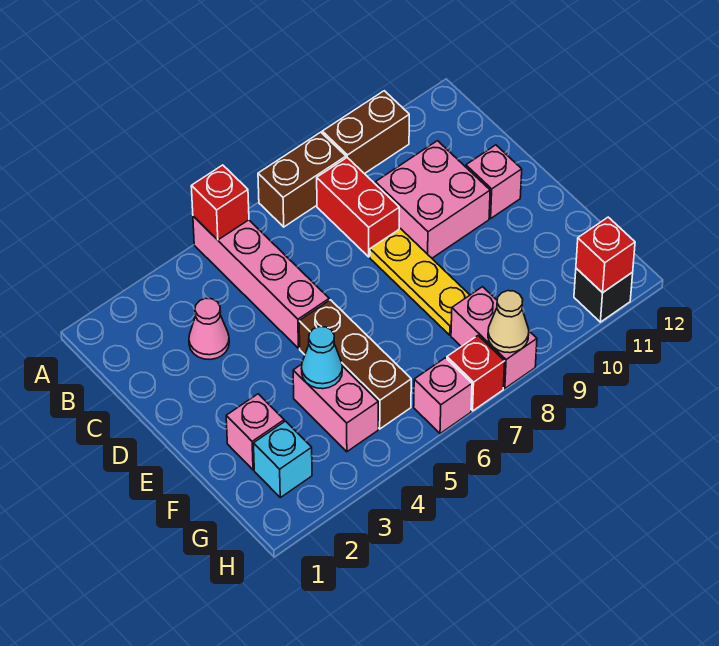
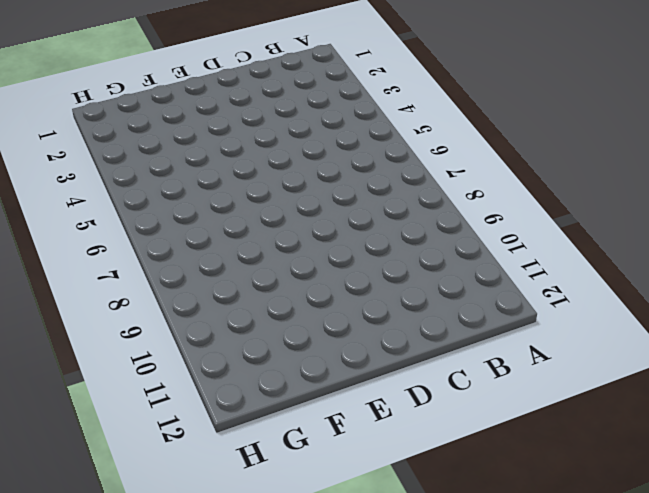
none -> pink 1x4 brick [193,216,329,348]
none -> brown 1x2 brick [258,132,346,227]
none -> brown 1x2 brick [322,91,409,174]

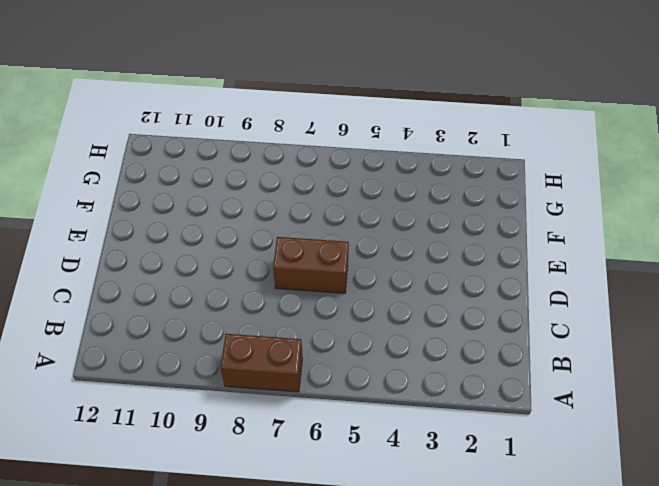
brown 1x2 brick [273,237,349,293] -> brown 1x2 brick moved to [322,91,409,174]
none -> pink 1x4 brick [193,216,329,348]
none -> red 1x2 brick [317,158,399,257]
none -> pink 1x1 cone [189,298,229,359]

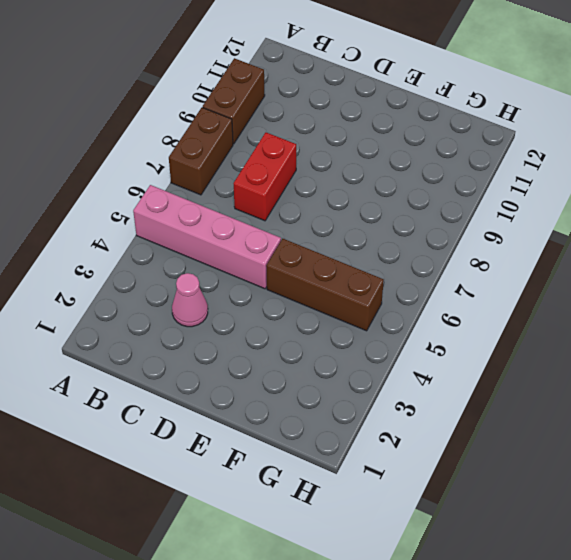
red 1x2 brick [233,133,296,221] -> red 1x2 brick turned to [317,158,399,257]
none -> pink 2x2 brick [375,141,490,258]
none -> yellow 1x3 plate [370,229,469,335]
none -> pink 1x1 brick [466,145,522,218]

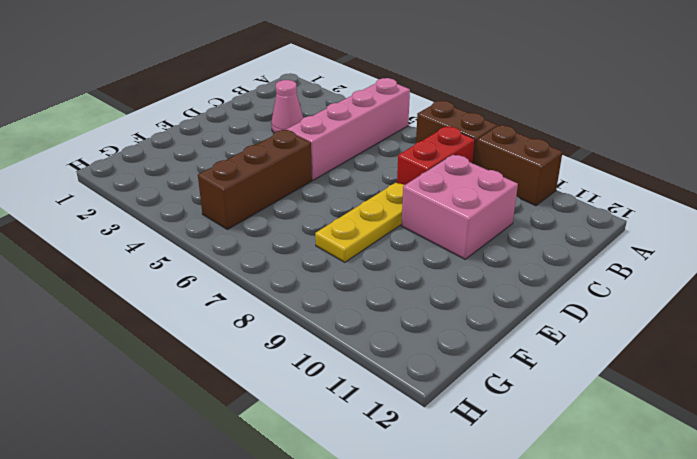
none -> pink 1x1 brick [466,145,522,218]
none -> pink 1x1 brick [226,394,284,470]
none -> pink 1x2 brick [293,364,378,452]

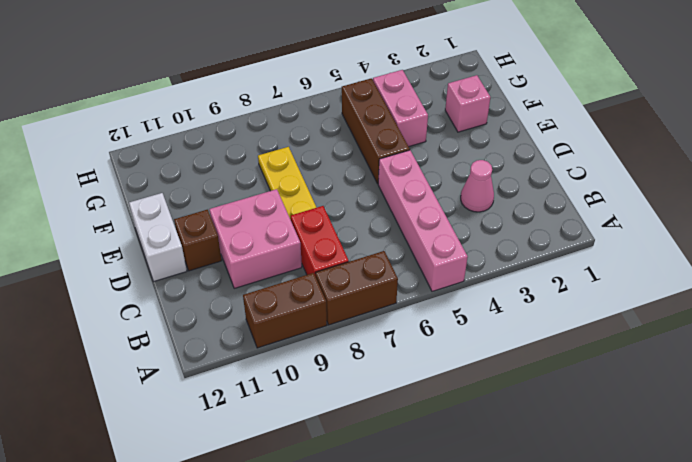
brown 1x1 brick [174,210,222,271] -> pink 1x1 brick [466,145,522,218]
white 1x2 brick [129,193,187,281] -> none
none -> cyan 1x1 brick [253,421,312,497]
none -> pink 1x2 brick [451,287,537,388]
none -> pink 1x1 brick [414,358,472,433]

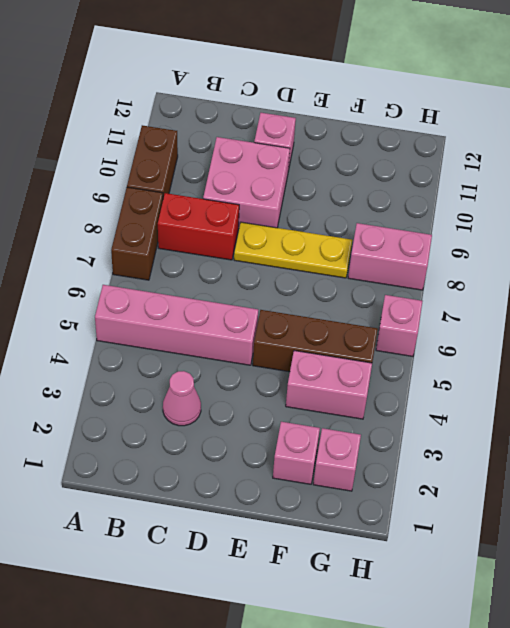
pink 1x1 brick [313,428,361,491] -> cyan 1x1 brick [253,421,312,497]
none -> red 1x1 brick [447,336,505,411]
none -> black 1x1 brick [574,268,633,322]
none -> red 1x1 brick [191,165,249,240]

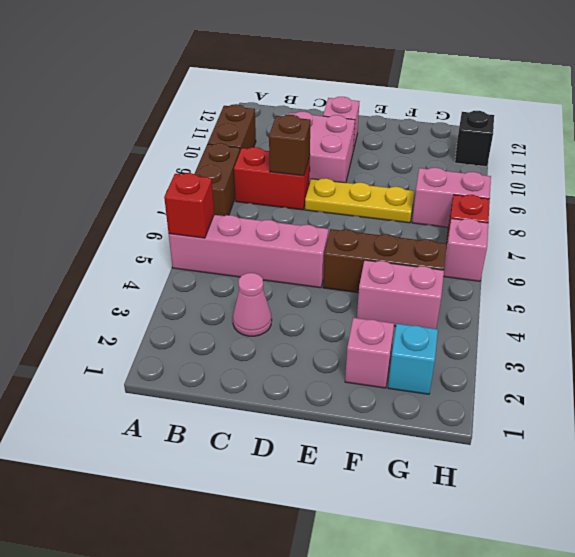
brown 1x1 brick [269,115,311,176] -> none
none -> cyan 1x1 cone [302,327,342,389]
none -> tan 1x1 cone [488,291,529,353]
none -> red 1x1 brick [576,217,635,293]

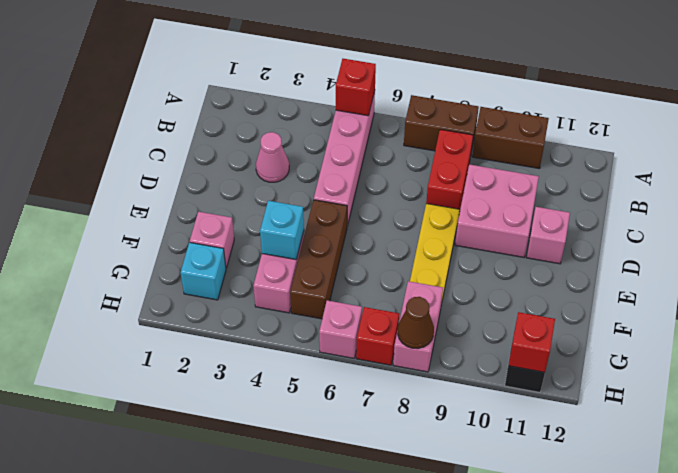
cyan 1x1 brick [260,201,304,259] -> cyan 1x1 cone [302,327,342,389]
brown 1x1 cone [398,297,434,349] -> tan 1x1 cone [488,291,529,353]

